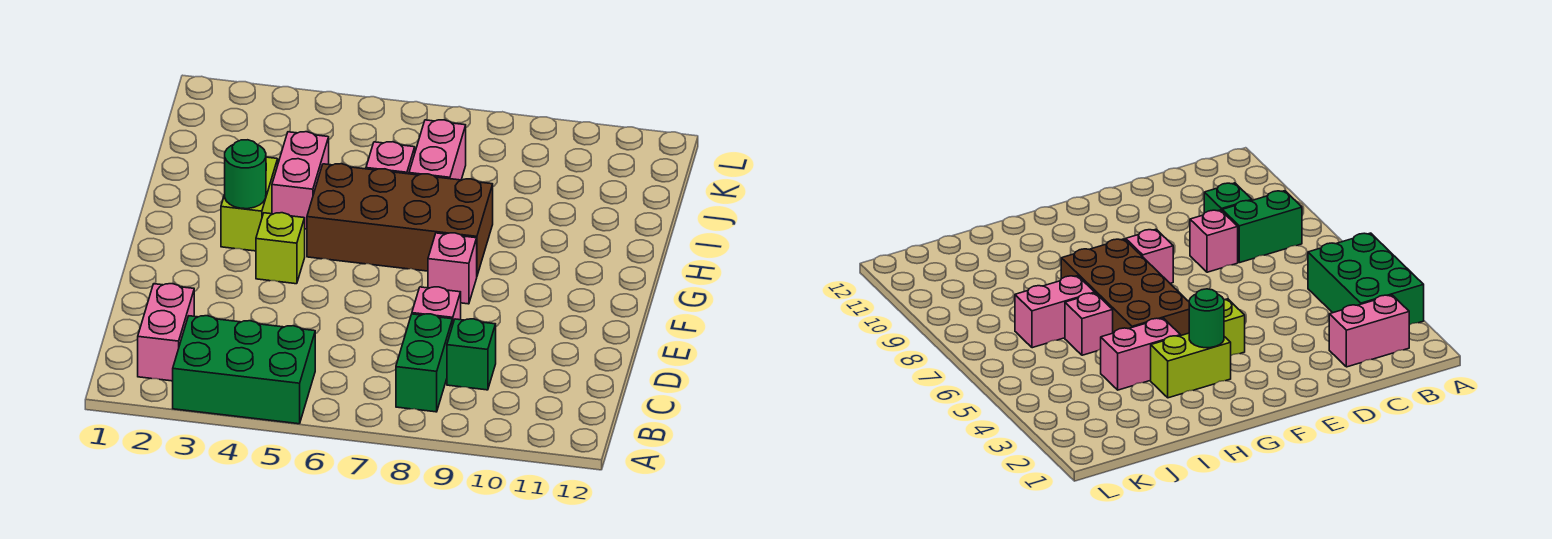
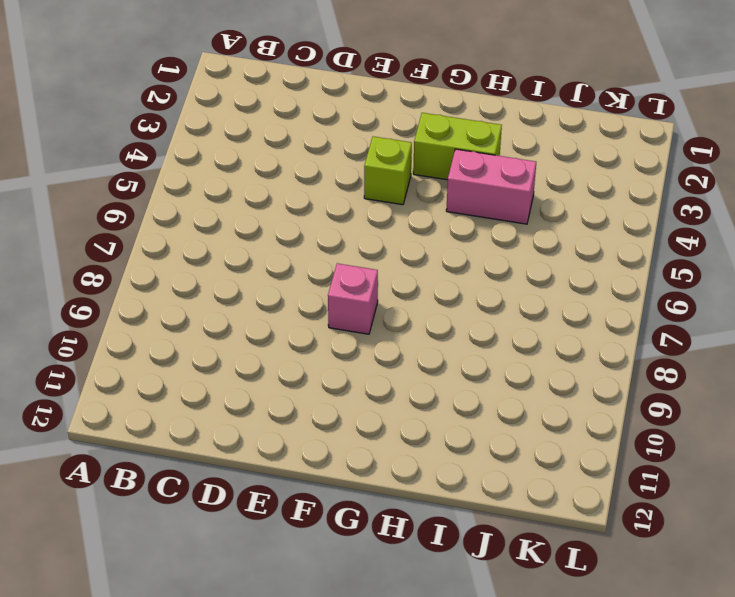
none -> green 2x3 brick [173,316,315,424]
none -> pink 1x2 brick [138,284,194,381]
none -> green 1x2 brick [396,314,452,412]

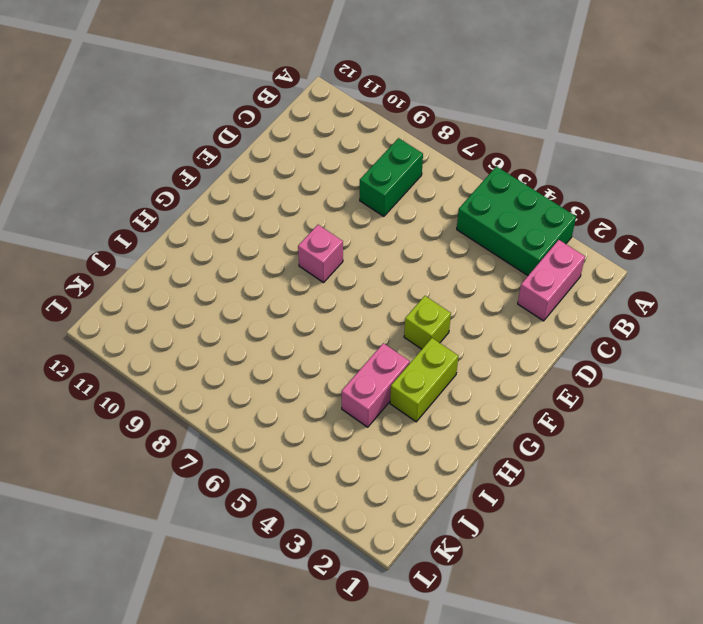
none -> green 1x1 brick [447,319,496,390]
none -> pink 1x1 brick [412,287,461,326]
none -> brown 2x4 brick [307,164,493,275]

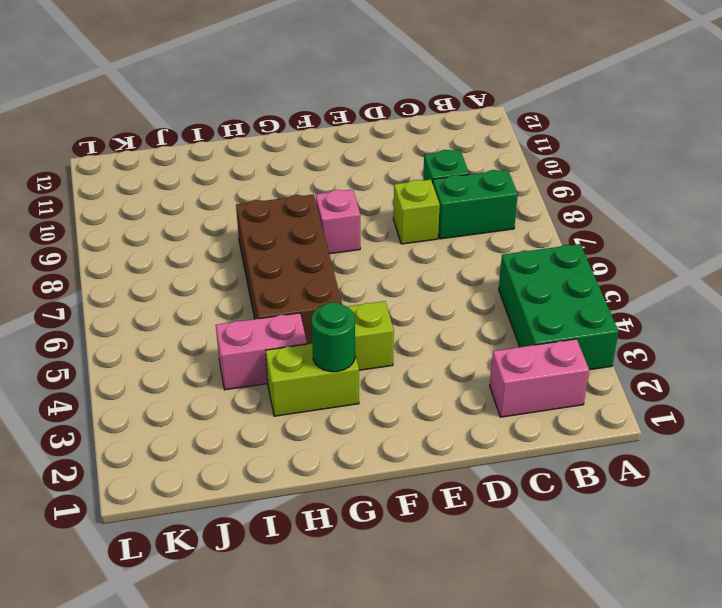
lime 1x1 brick [393,180,440,244] -> pink 1x1 brick [412,287,461,326]
none -> pink 1x1 brick [366,142,415,174]
none -> pink 1x2 brick [409,120,466,180]

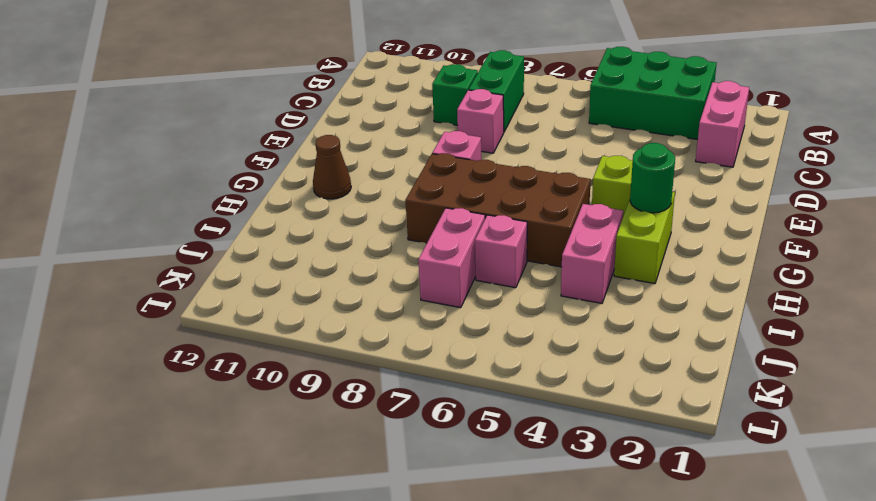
brown 1x1 cone [313,135,351,199] -> none

